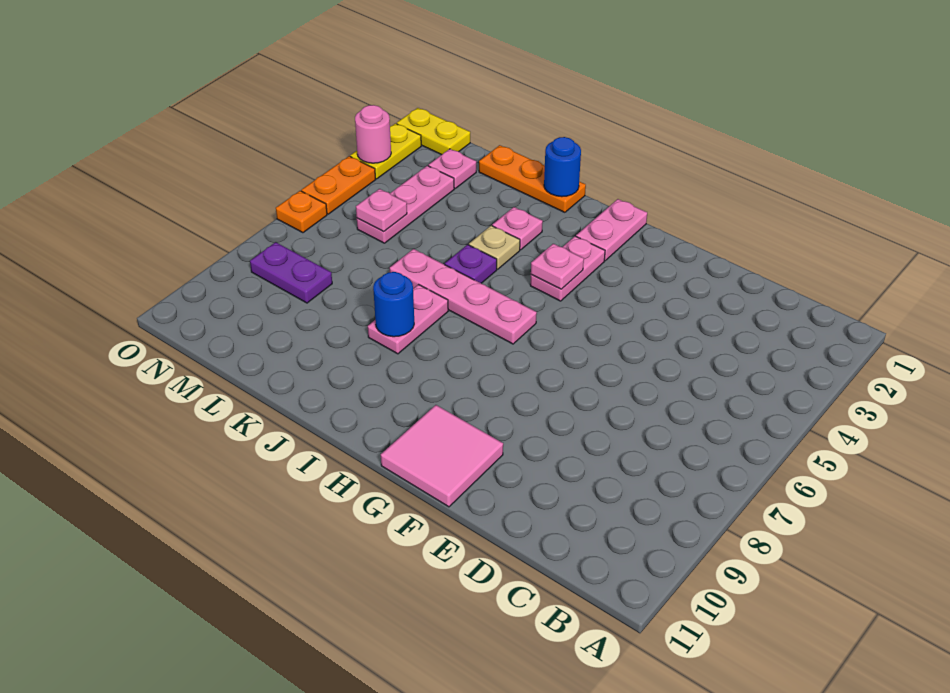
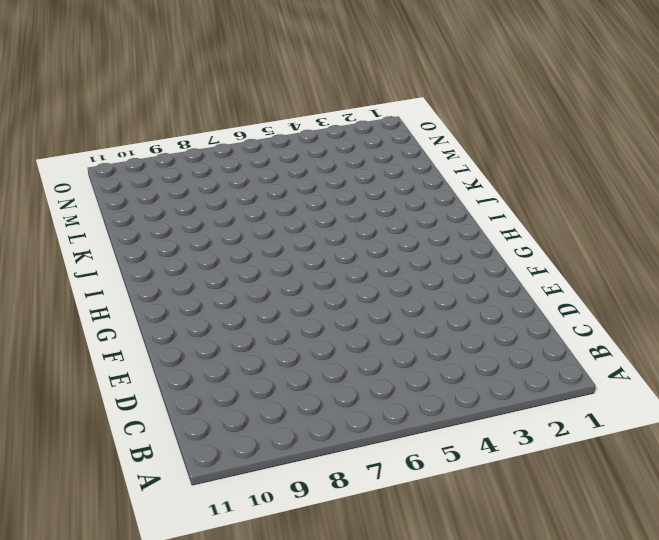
none -> pink 2x2 tile [381,405,503,507]
none -> pink 1x2 plate [576,199,647,261]
none -> pink 1x2 plate [530,236,605,301]

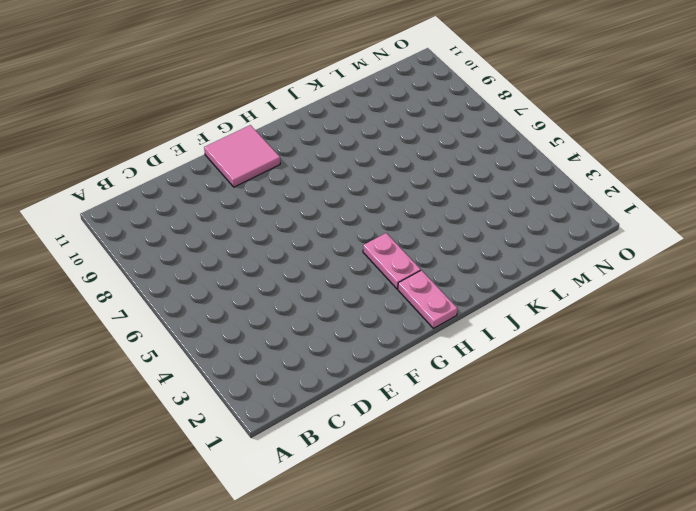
none -> pink 1x4 plate [390,249,537,344]
none -> orange 1x3 plate [479,145,586,212]
none -> pink 1x1 plate [492,207,543,250]

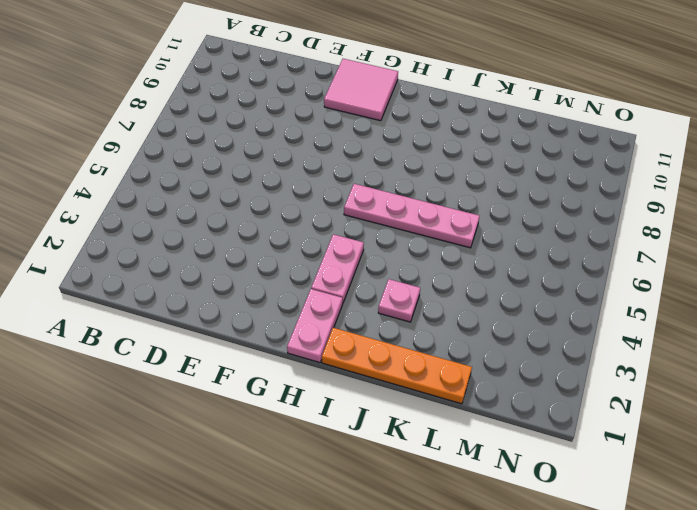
orange 1x4 plate [322,328,472,404] -> orange 1x3 plate [479,145,586,212]
none -> tan 1x1 plate [469,226,520,269]
none -> purple 1x1 plate [444,245,497,283]
none -> pink 1x2 plate [368,285,448,354]

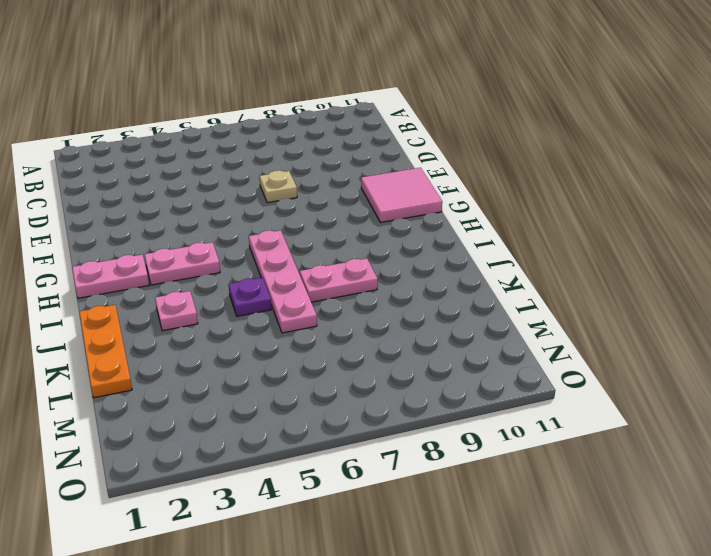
tan 1x1 plate [260,170,297,203] -> tan 1x1 plate moved to [469,226,520,269]
none -> pink 1x1 plate [428,149,476,188]
none -> pink 1x3 plate [357,166,454,243]
none -> purple 1x2 plate [250,242,332,303]

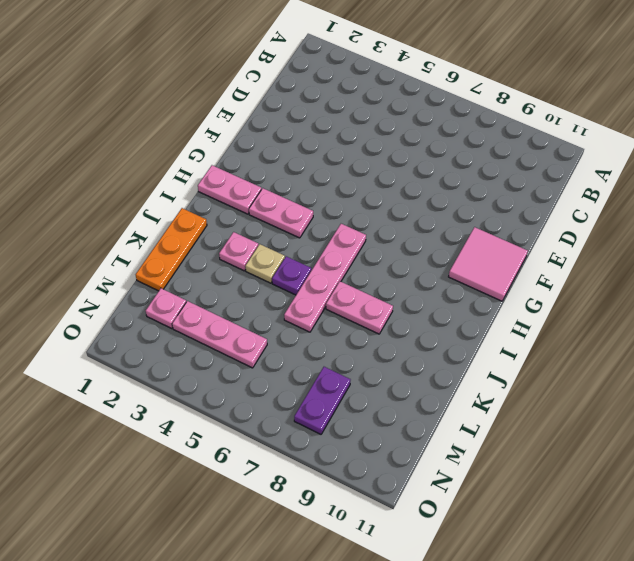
none -> yellow 1x2 plate [397,108,470,155]
none -> yellow 1x2 plate [350,124,421,179]
none -> orange 1x2 plate [301,156,376,214]

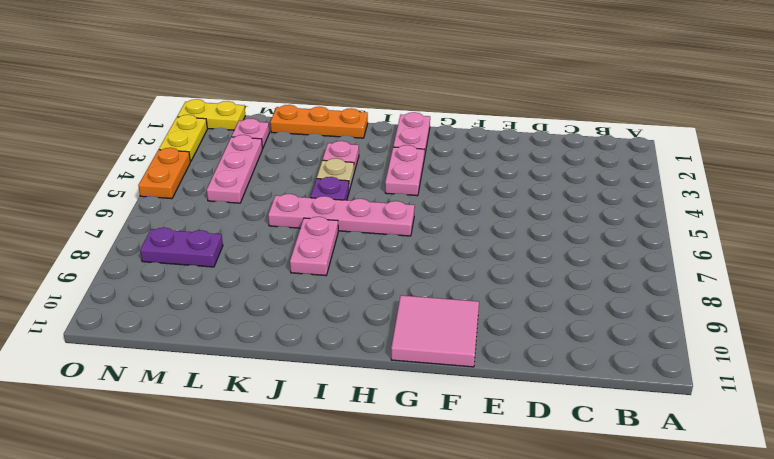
none -> orange 1x1 plate [276,191,327,233]
none -> pink 1x1 plate [531,244,584,289]
none -> blue 1x1 round brick [544,137,581,197]

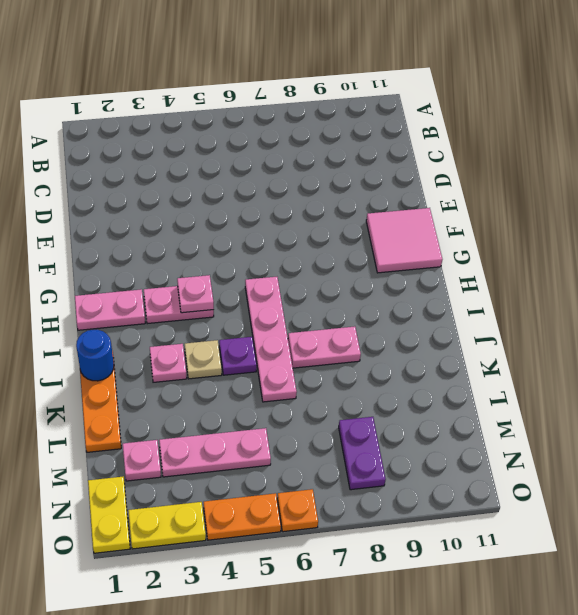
none -> blue 1x1 round brick [373,272,414,337]
none -> pink 1x1 plate [356,189,407,232]
none -> pink 1x1 round brick [355,105,391,163]

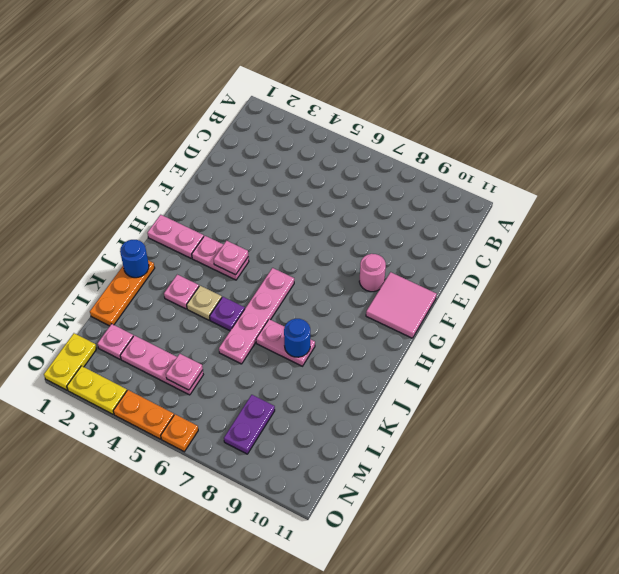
pink 1x1 round brick [359,254,386,292] -> pink 1x1 round brick moved to [355,105,391,163]

